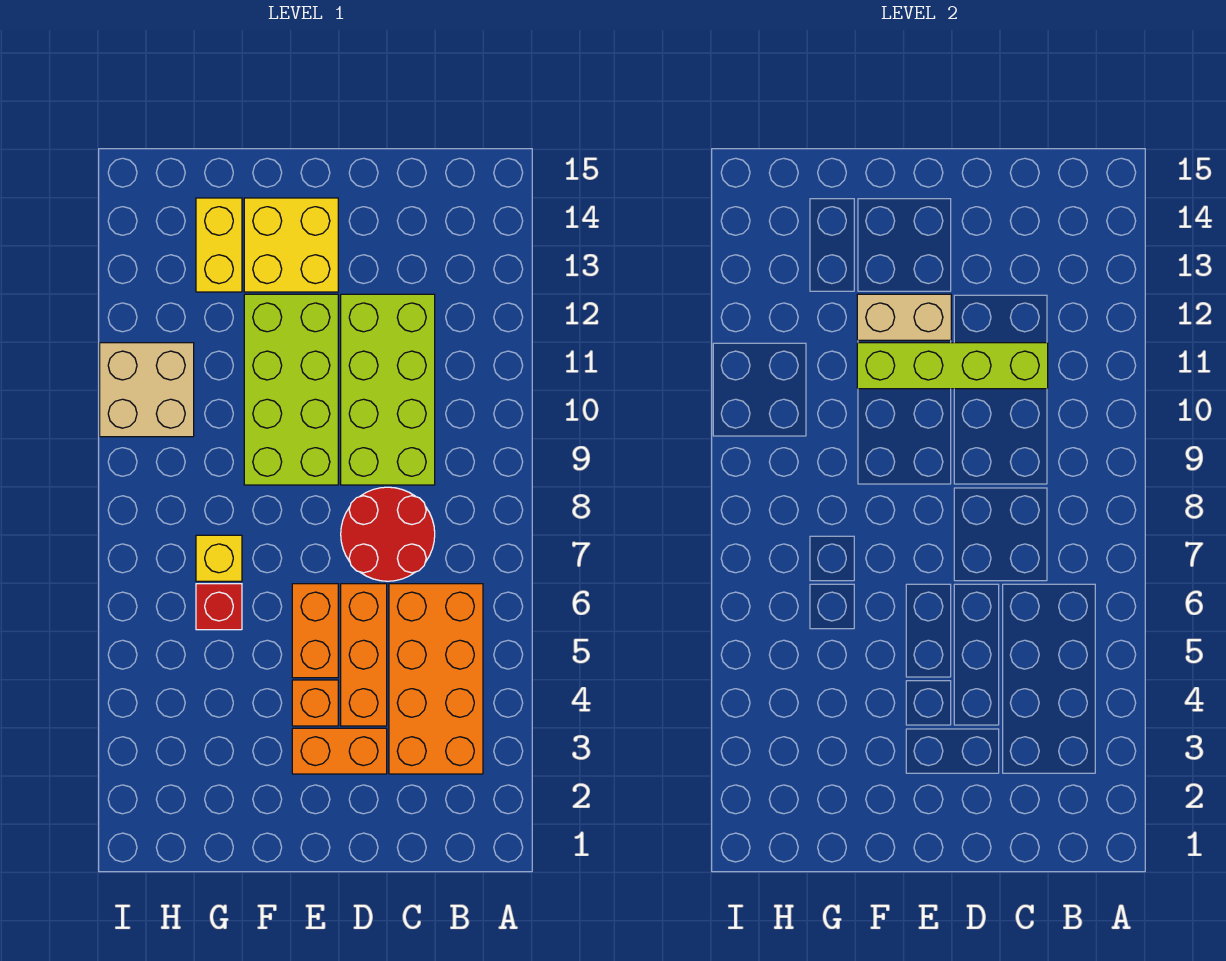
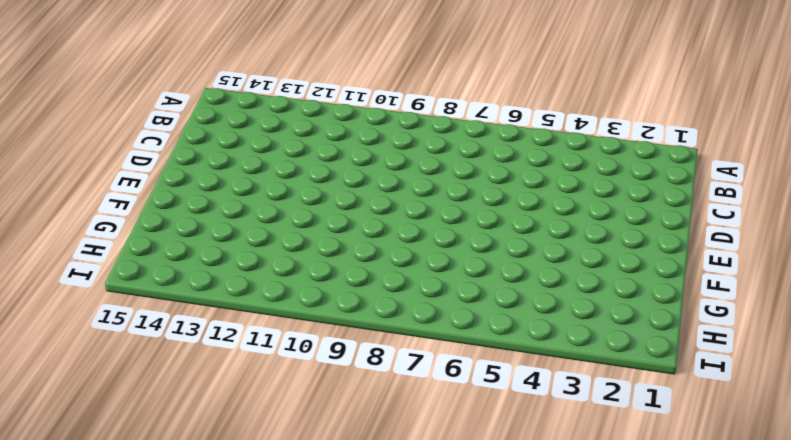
none -> orange 2x4 brick [389,584,483,774]
none -> red 2x2 round brick [341,487,435,581]
none -> lime 2x4 brick [341,294,435,485]

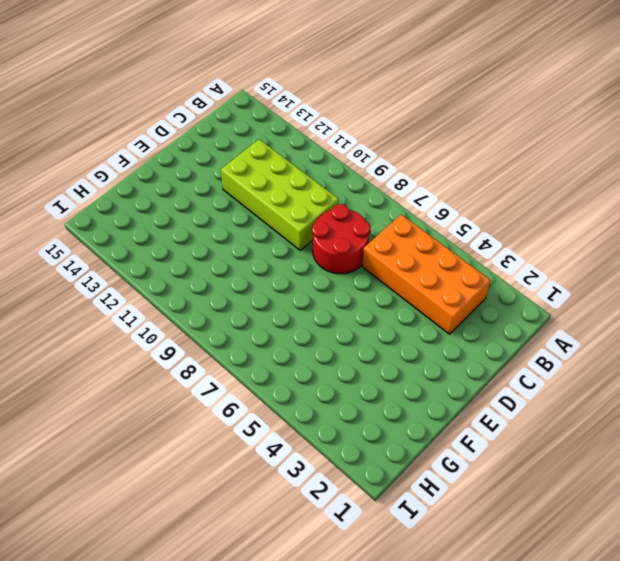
none -> orange 1x2 brick [292,728,387,774]
none -> orange 1x3 brick [341,584,387,726]
none -> orange 1x1 brick [292,680,338,726]

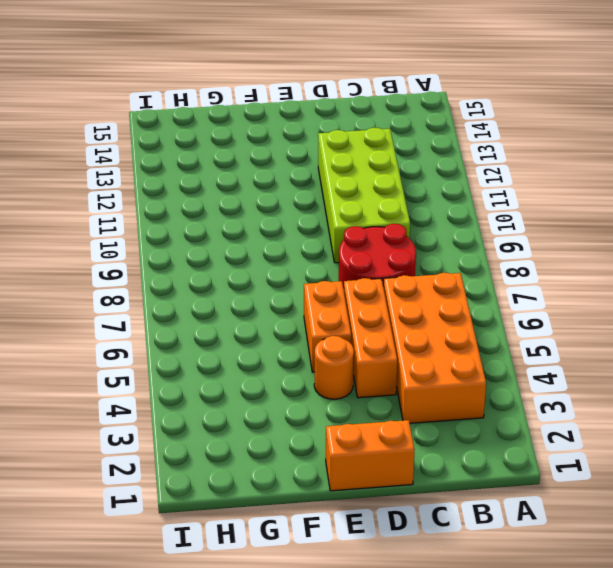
orange 1x2 brick [326,420,415,491] -> orange 1x2 brick moved to [292,728,387,774]
orange 1x1 round brick [314,336,354,399] -> orange 1x1 brick [292,680,338,726]
none -> lime 2x4 brick [244,294,338,485]
none -> yellow 2x2 brick [244,198,338,292]
none -> red 1x1 brick [196,584,242,630]

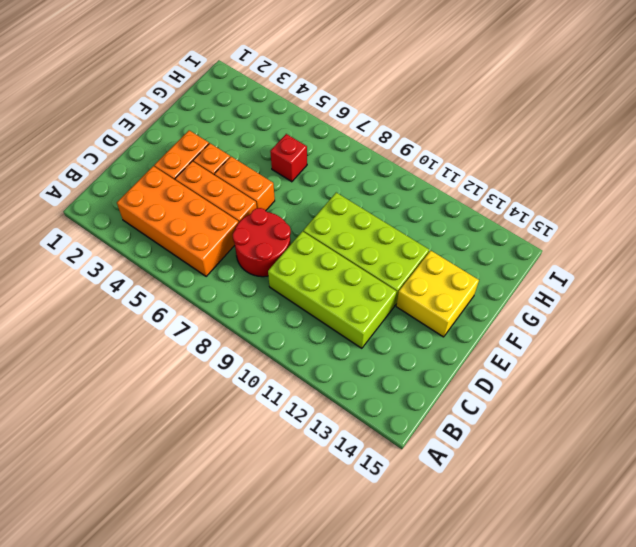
none -> yellow 1x1 brick [196,535,242,581]
none -> yellow 1x2 brick [196,198,242,292]
none -> tan 2x2 brick [100,343,194,437]

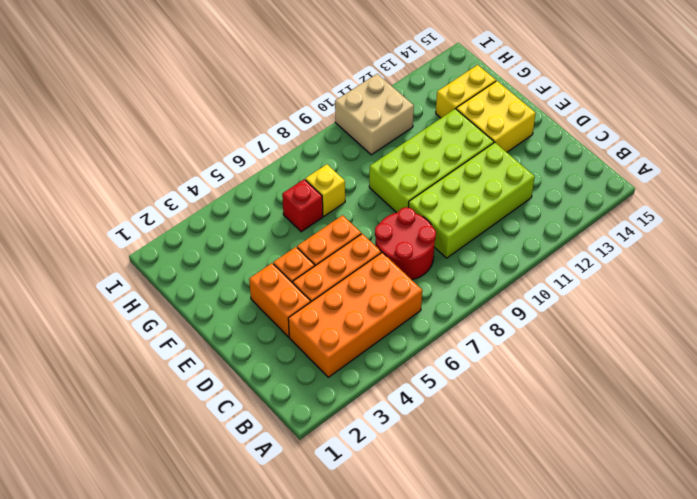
none -> lime 1x4 brick [857,343,1048,389]
none -> tan 1x2 brick [857,294,951,340]

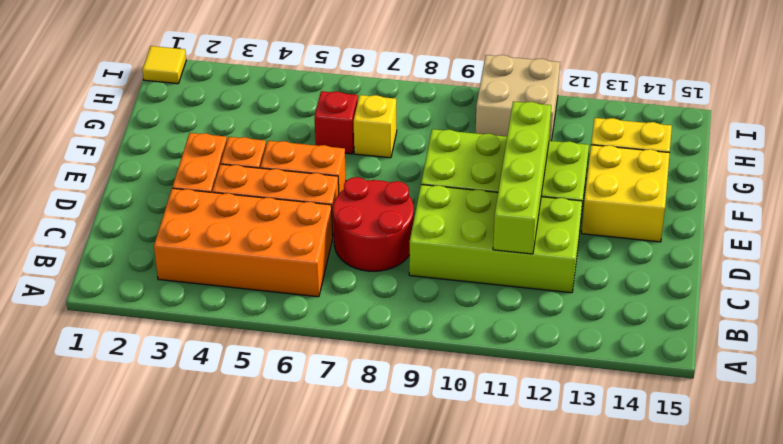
yellow 1x1 tile [142,46,186,84] -> none
none -> tan 1x2 brick [857,294,951,340]

